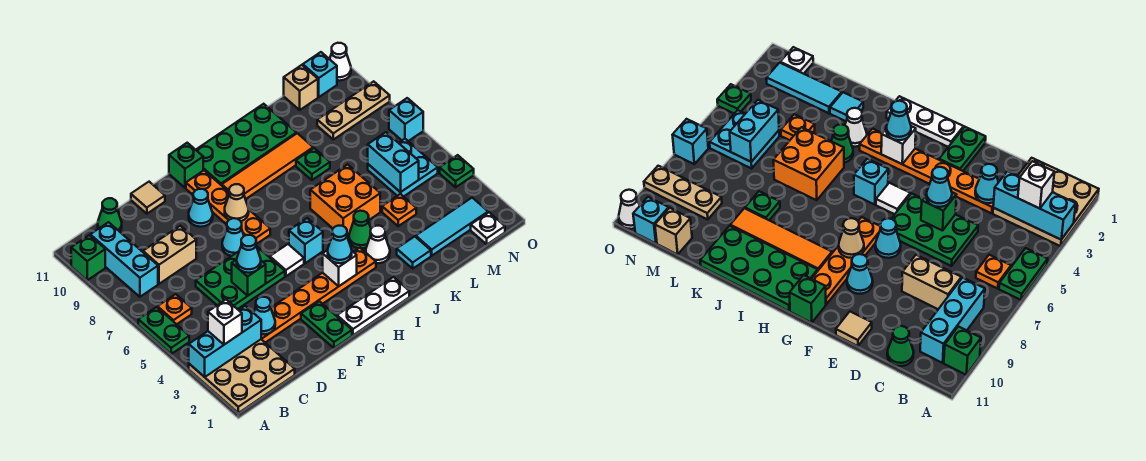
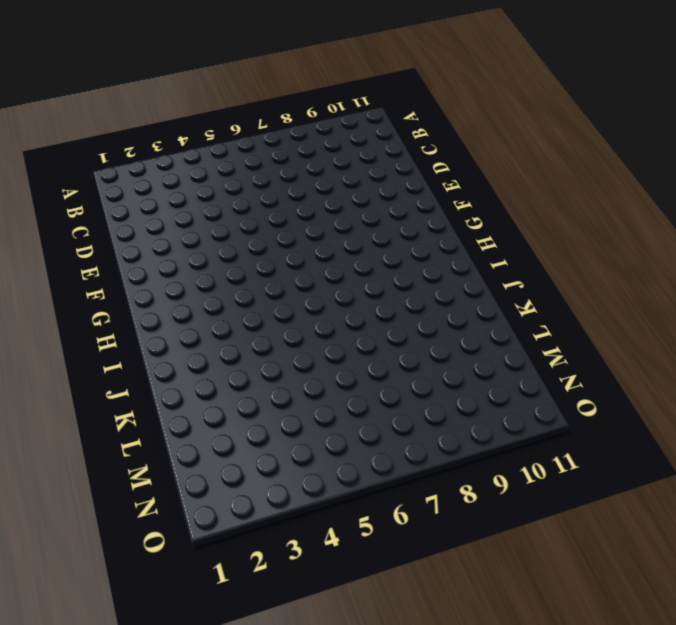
none -> tan 3x3 plate [189,339,295,413]
none -> green 1x2 plate [138,307,189,354]
none -> green 1x1 brick [71,235,105,280]
none -> orange 1x1 plate [158,294,192,324]

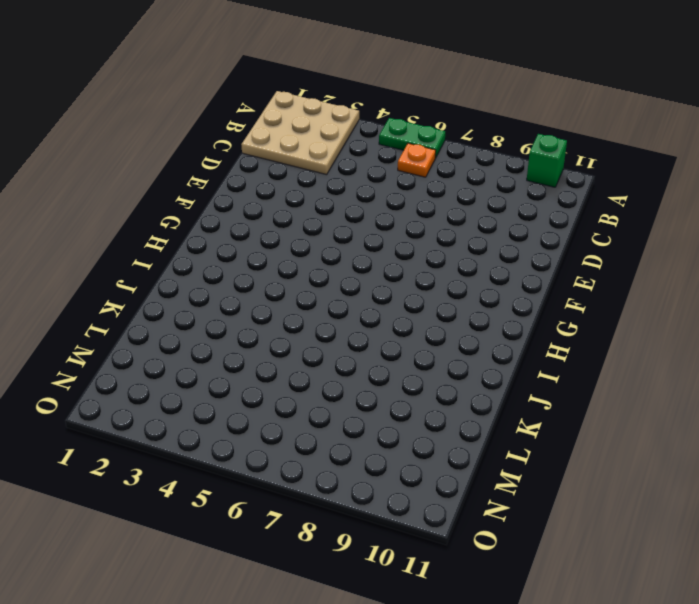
none -> cyan 1x3 brick [90,222,158,297]
none -> tan 1x2 brick [143,226,196,284]
none -> green 1x1 cone [98,198,122,232]
none -> orange 1x6 plate [261,248,376,343]

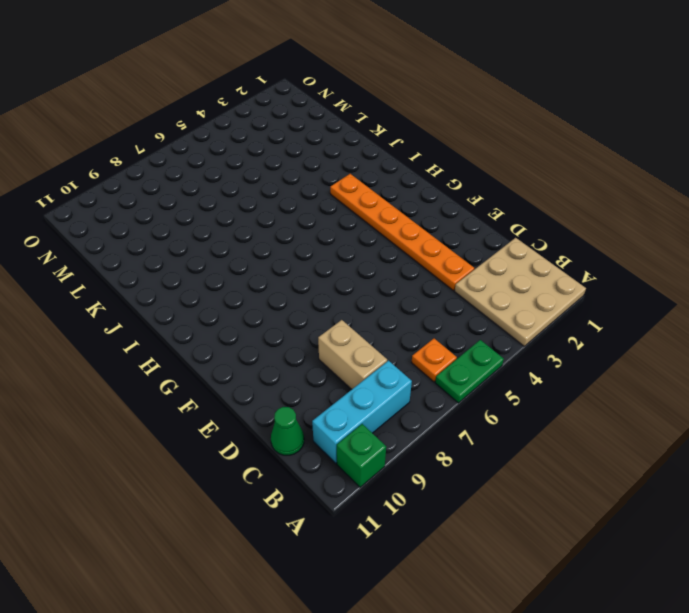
none -> green 2x3 plate [196,247,285,309]
none -> tan 1x1 tile [131,182,165,214]
none -> green 1x2 plate [301,301,352,348]
none -> cyan 1x1 cone [222,218,244,256]

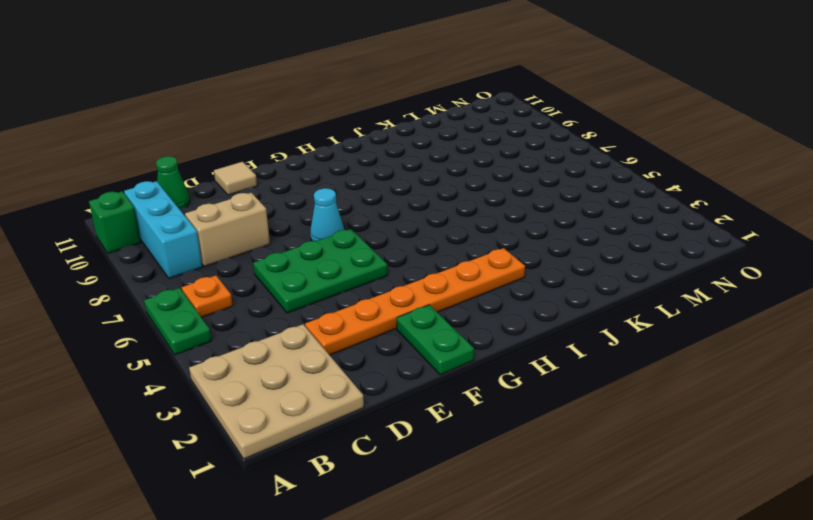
none -> cyan 1x1 cone [189,189,213,227]
none -> white 1x3 plate [337,277,409,335]
none -> white 1x1 tile [270,244,304,276]
none -> orange 1x4 plate [186,170,270,244]

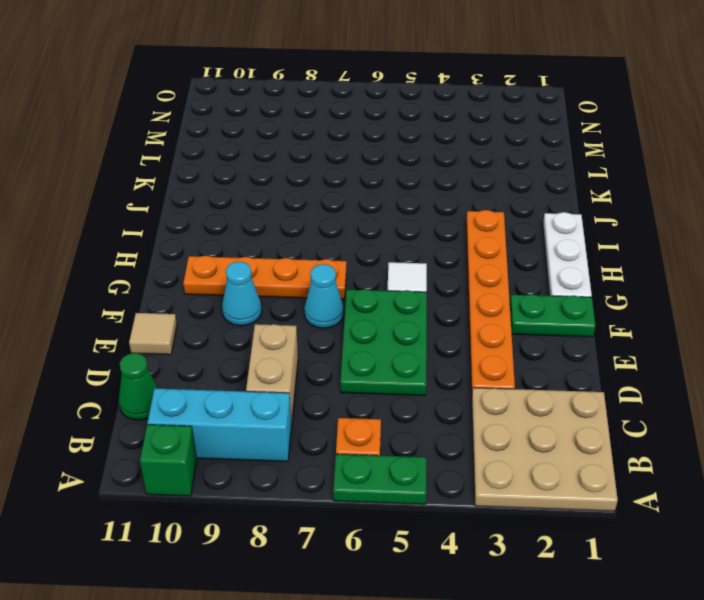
none -> green 1x1 brick [169,143,203,188]
none -> cyan 1x1 brick [289,218,323,263]
none -> orange 1x4 tile [222,133,313,199]
none -> green 2x4 plate [196,104,296,185]

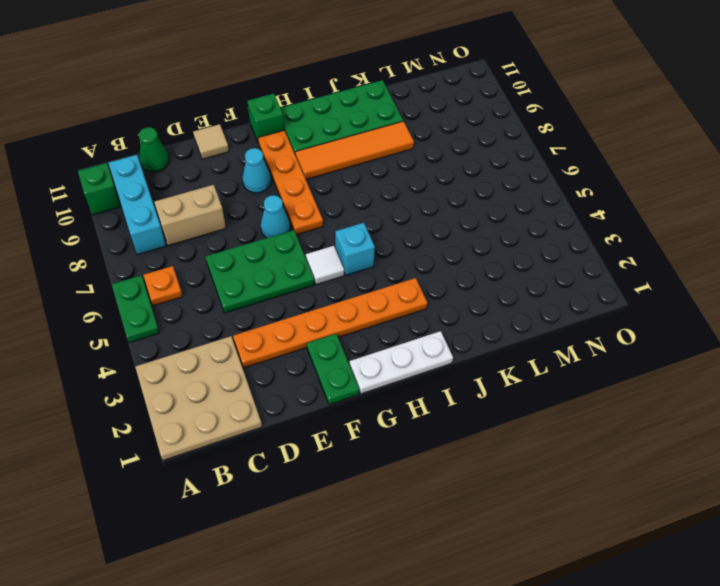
none -> white 1x1 cone [366,226,390,263]
none -> green 1x1 cone [349,211,371,248]
none -> orange 2x2 brick [310,164,380,235]
none -> cyan 1x1 tile [397,237,431,268]

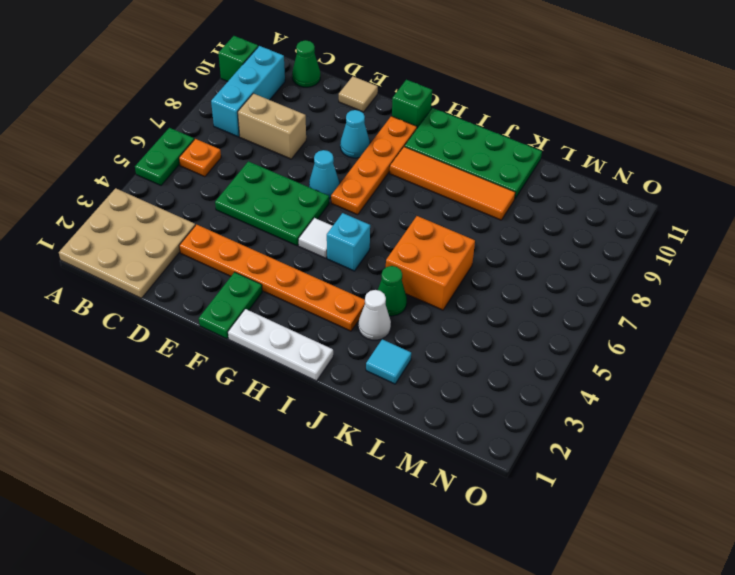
none -> green 1x1 plate [296,148,330,180]
none -> cyan 1x3 tile [416,198,488,256]
none -> orange 1x1 plate [382,194,416,226]
none -> cyan 2x2 plate [368,139,438,197]

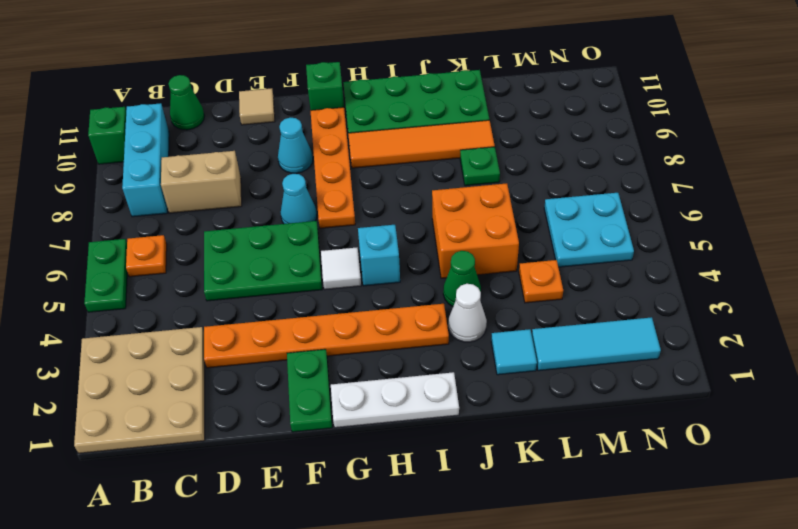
none -> tan 1x3 plate [317,81,390,139]
none -> tan 1x1 brick [284,65,318,110]
none -> white 1x1 plate [471,212,505,244]
none -> cyan 1x1 brick [303,52,337,97]

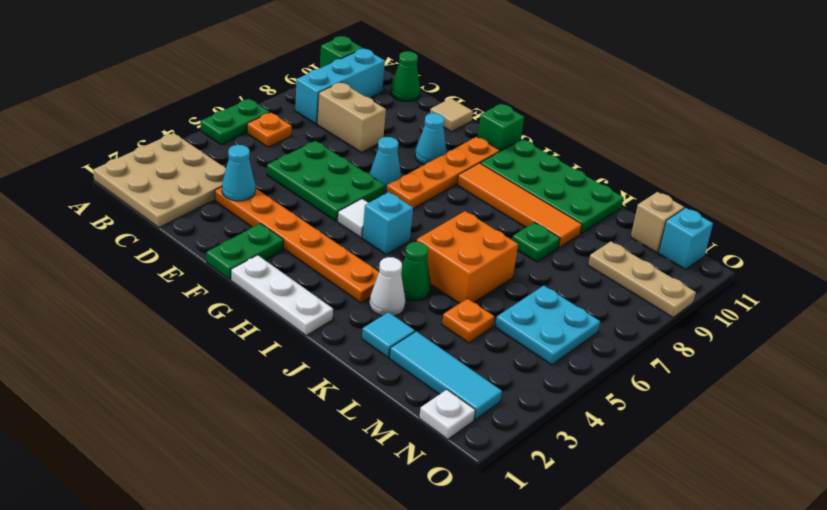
none -> green 1x1 plate [440,155,474,187]
none -> cyan 1x1 brick [389,98,423,141]
none -> white 1x1 cone [330,43,351,81]
none -> cyan 1x3 brick [189,306,261,377]

